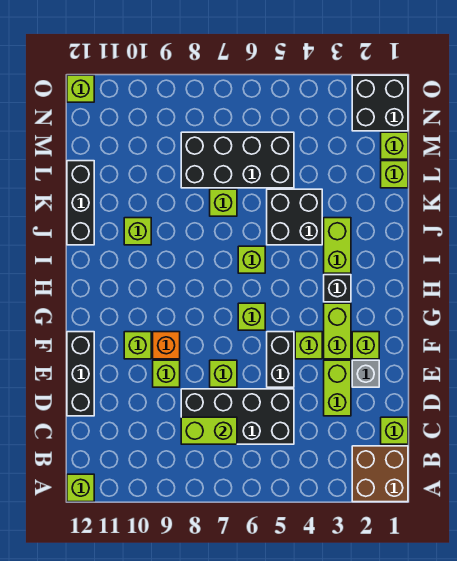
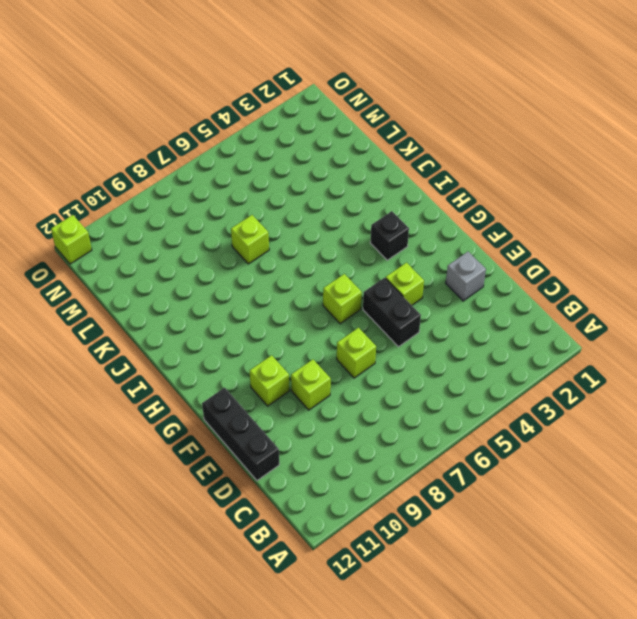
none -> brown 2x2 brick [352,446,408,502]
none -> lime 1x1 brick [67,474,94,502]
none -> lime 1x1 brick [381,417,408,444]

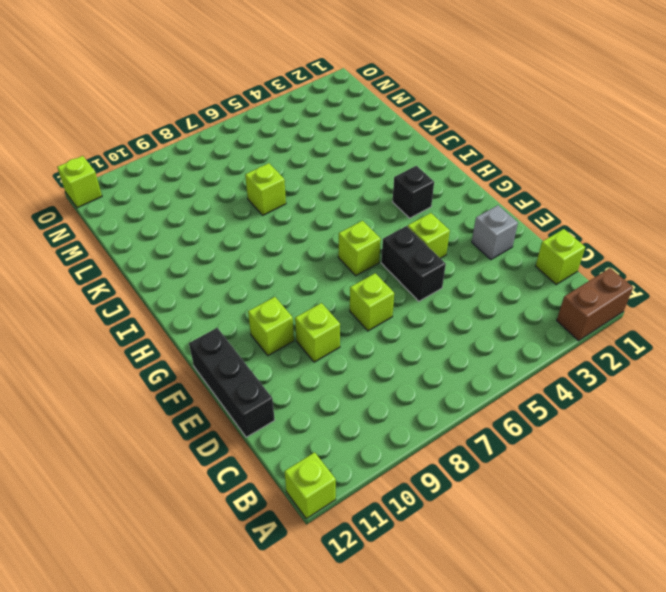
brown 1x2 brick [557,268,633,341] -> brown 2x2 brick [352,446,408,502]
none -> black 2x4 brick [181,389,294,444]
none -> lime 1x2 brick [324,360,351,416]
none -> lime 1x1 brick [352,332,379,359]

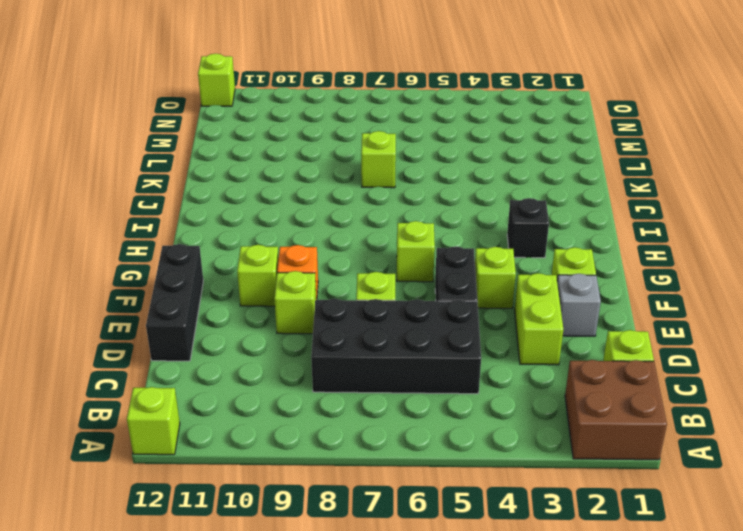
none -> lime 1x2 brick [324,303,351,359]
none -> lime 1x2 brick [324,218,351,273]
none -> lime 1x1 brick [238,246,265,273]

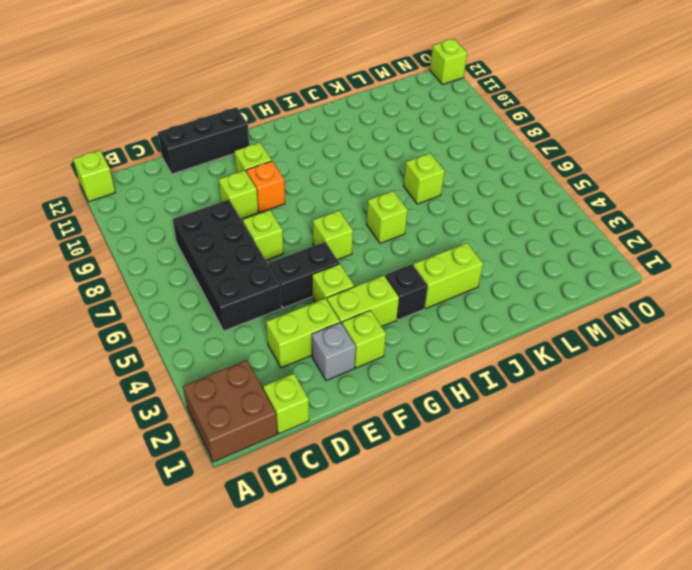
none -> black 2x2 brick [267,189,322,245]
none -> lime 1x1 brick [124,218,151,245]
none -> black 1x3 brick [67,161,94,245]

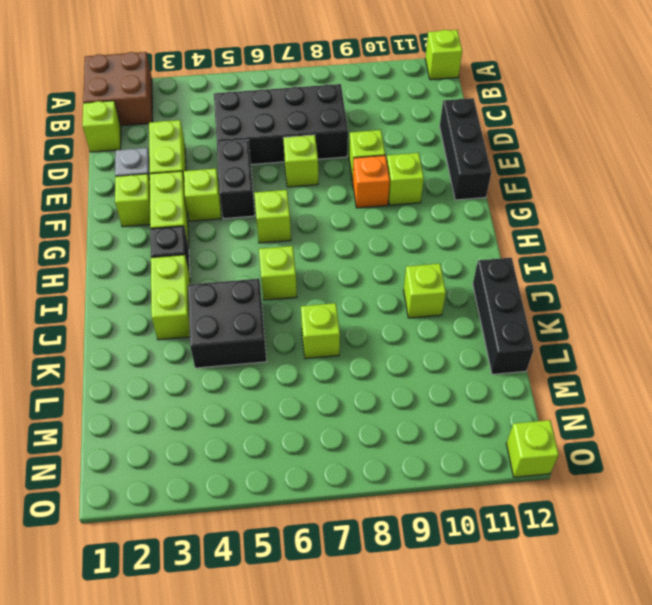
none -> lime 1x1 brick [381,161,408,188]
none -> black 2x4 brick [181,132,294,188]
none -> lime 1x1 brick [381,132,408,159]

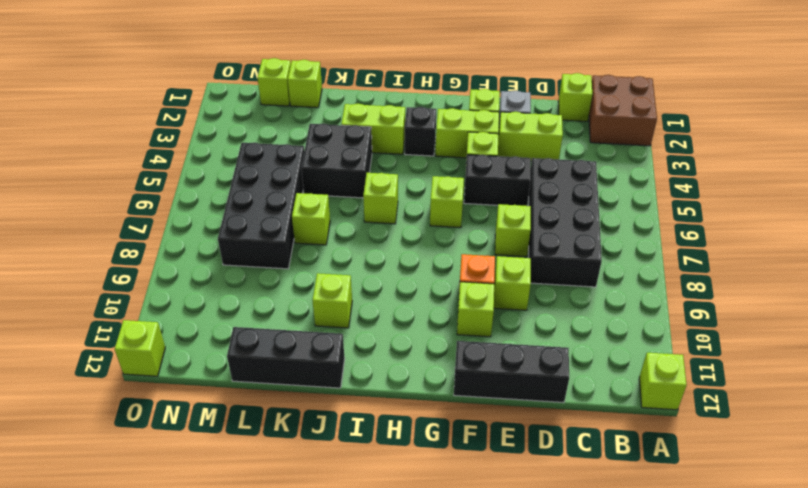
none -> black 2x2 brick [352,75,408,131]
none -> lime 1x2 brick [181,417,237,444]

